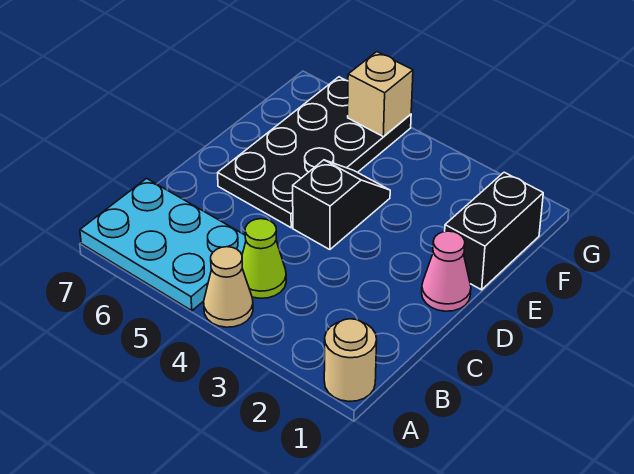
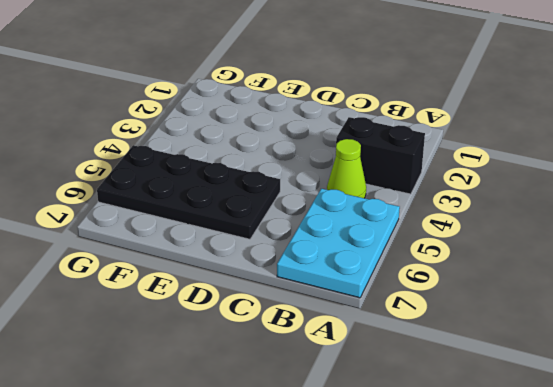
black 1x2 brick [336,117,425,194] -> black 1x2 brick moved to [445,172,543,290]
none -> tan 1x1 round brick [324,319,377,401]
none -> tan 1x1 cone [204,247,253,327]

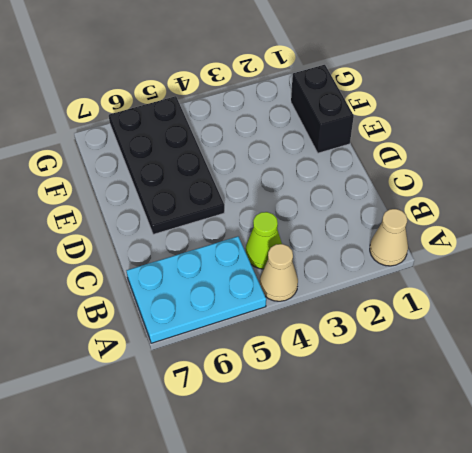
tan 1x1 cone [370,209,408,266] -> tan 1x1 round brick [324,319,377,401]
none -> pink 1x1 cone [422,231,471,311]
none -> black 1x2 slope [293,160,390,250]

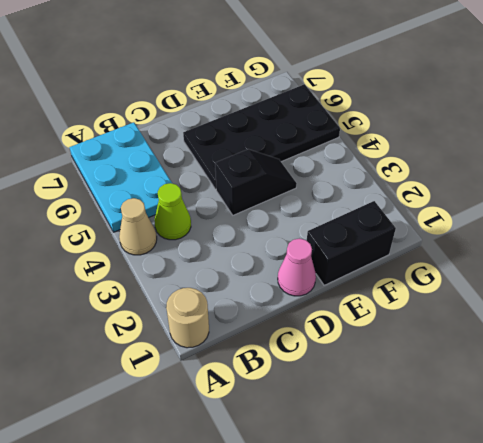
none -> tan 1x1 brick [348,52,413,136]

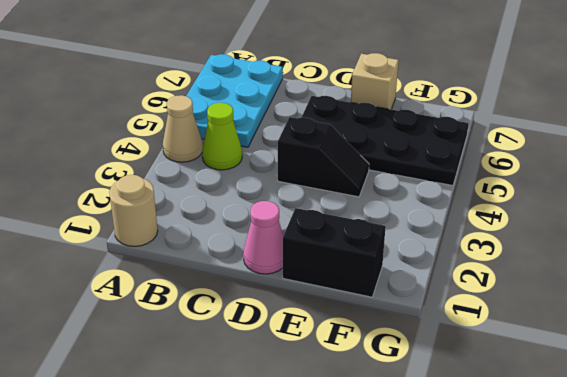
tan 1x1 brick [351,53,398,109] -> tan 1x1 brick moved to [348,52,413,136]

